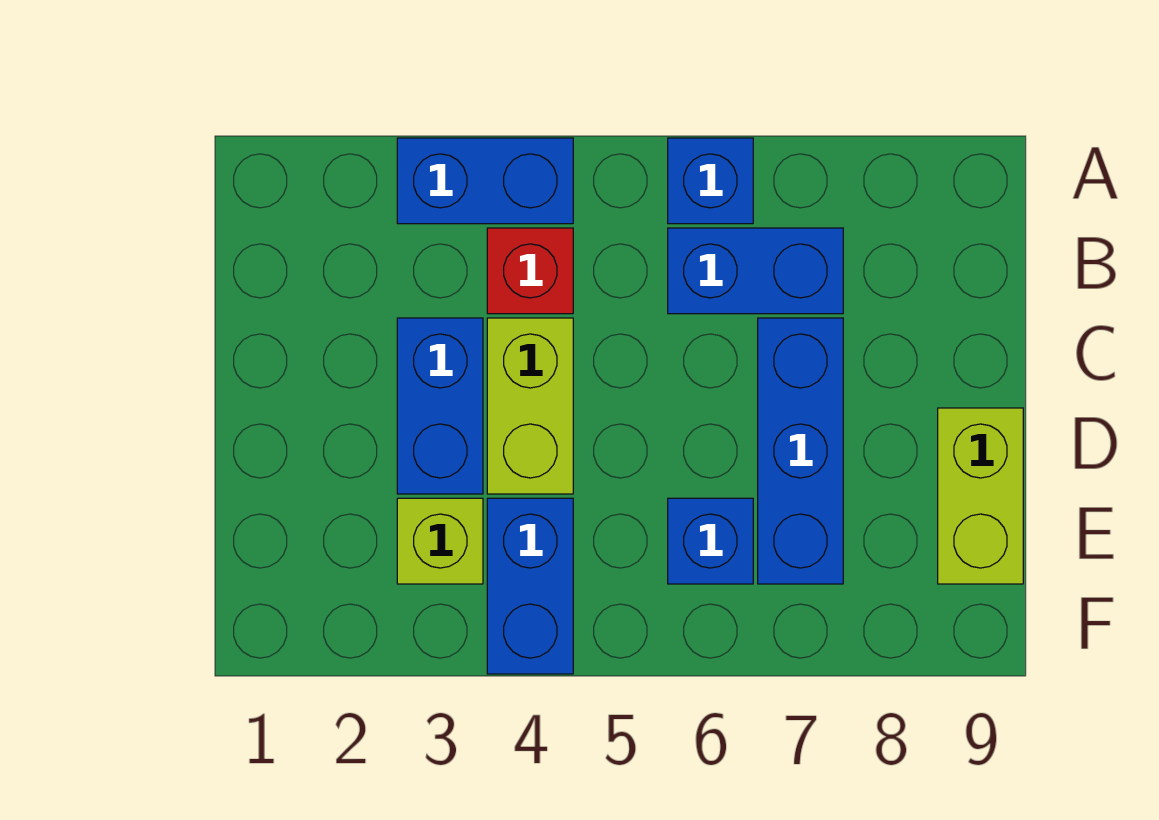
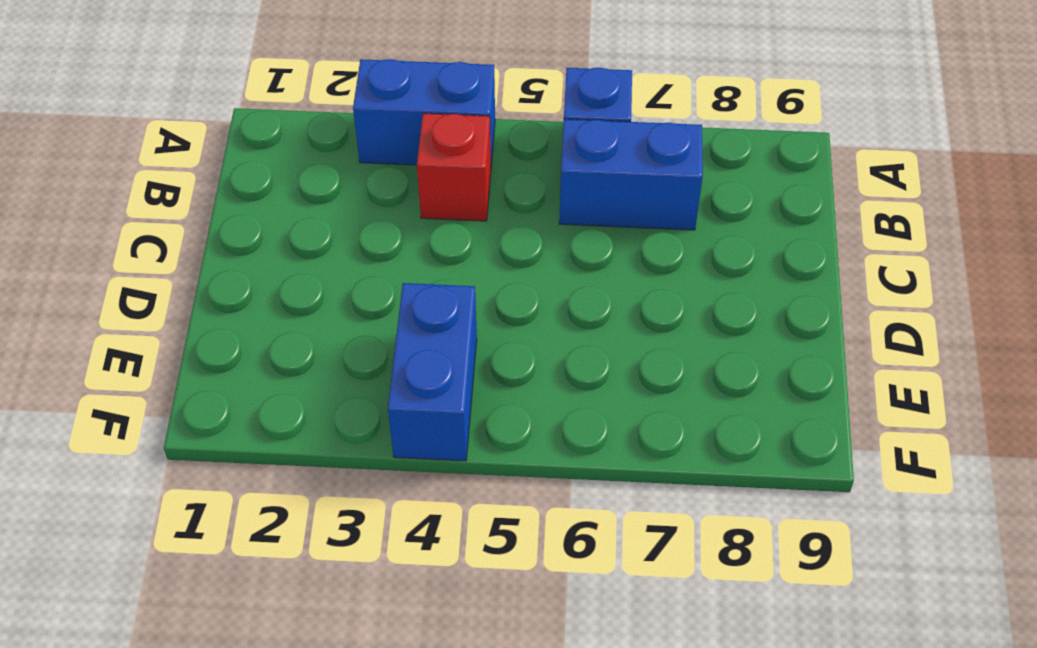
none -> blue 1x2 brick [397,318,483,494]
none -> lime 1x2 brick [487,318,573,494]

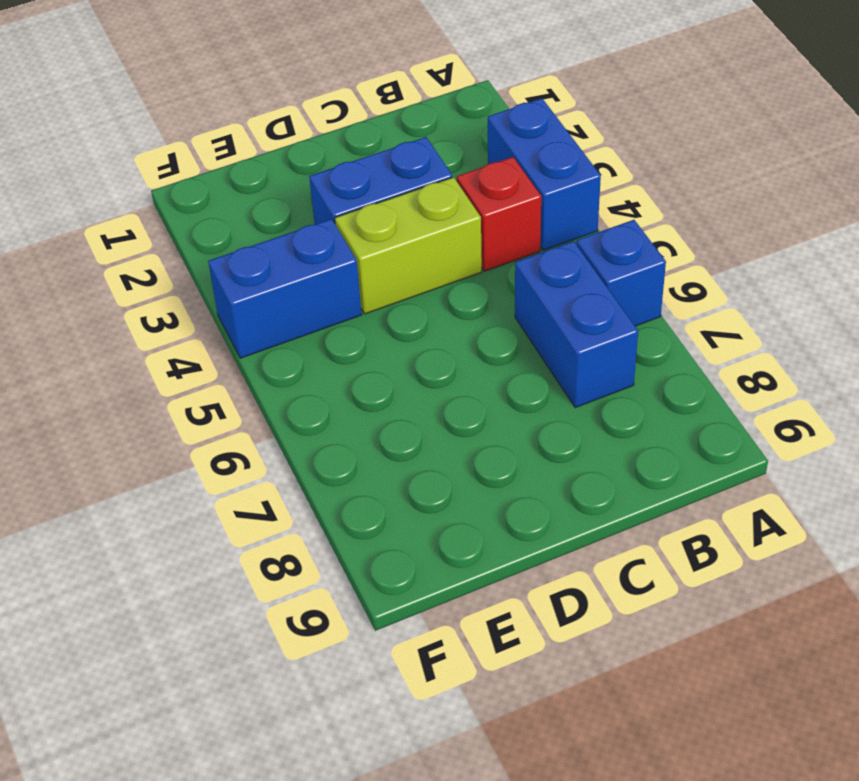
none -> blue 1x3 brick [758,318,843,584]
none -> lime 1x2 brick [938,408,1023,584]

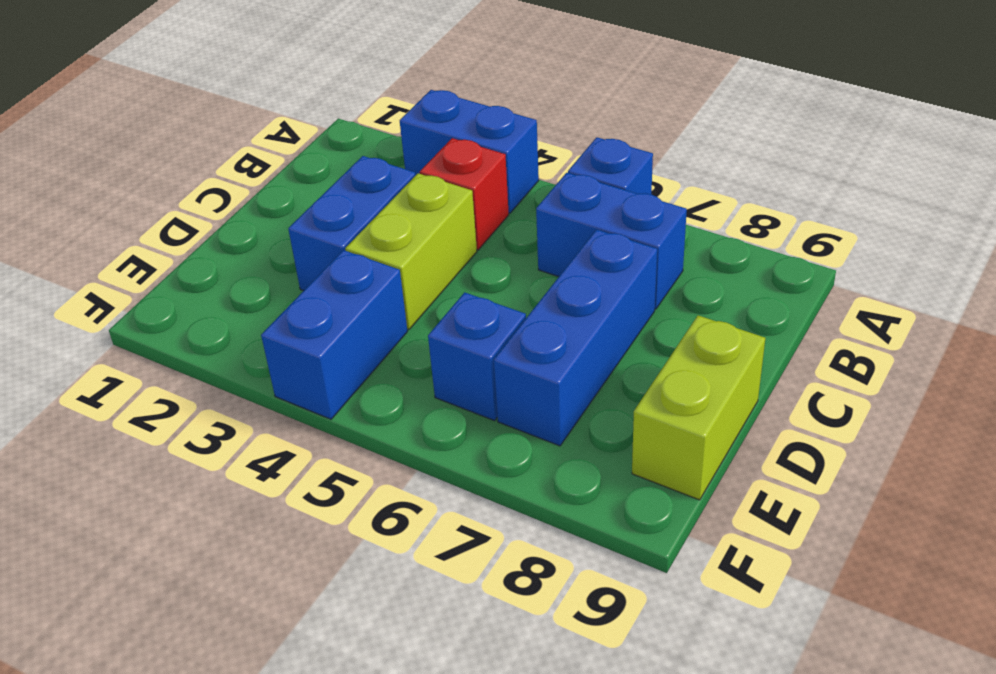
none -> lime 1x1 brick [397,498,483,584]

